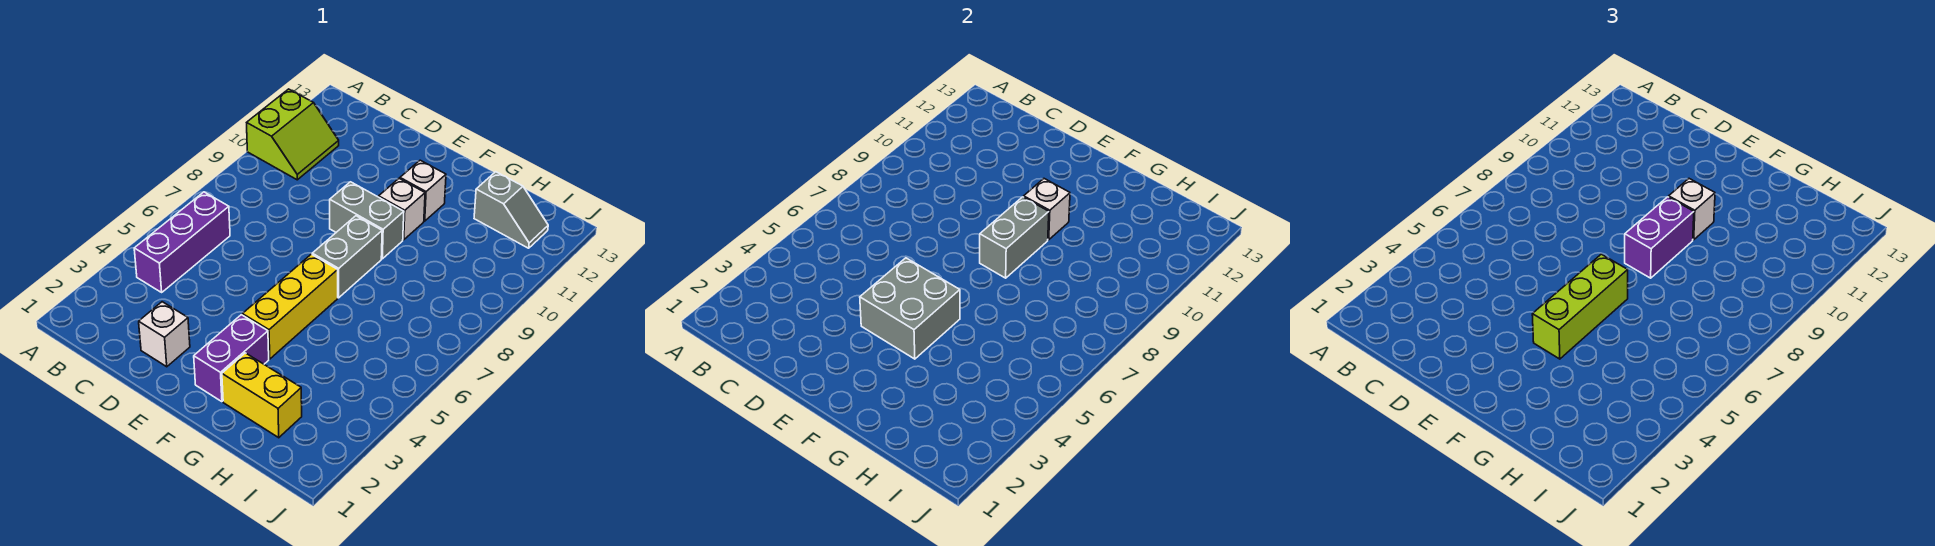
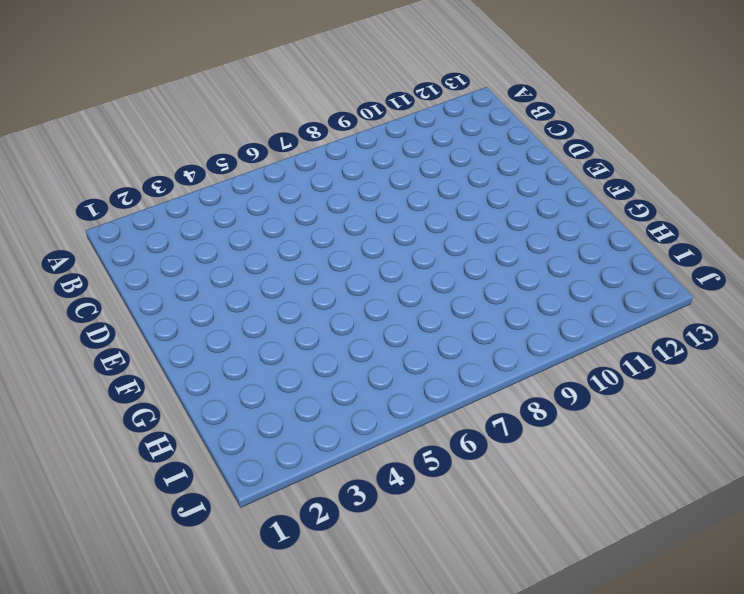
none -> lime 2x2 slope [247,89,339,180]
none -> purple 1x3 brick [134,192,230,292]
none -> white 1x1 brick [139,302,190,367]

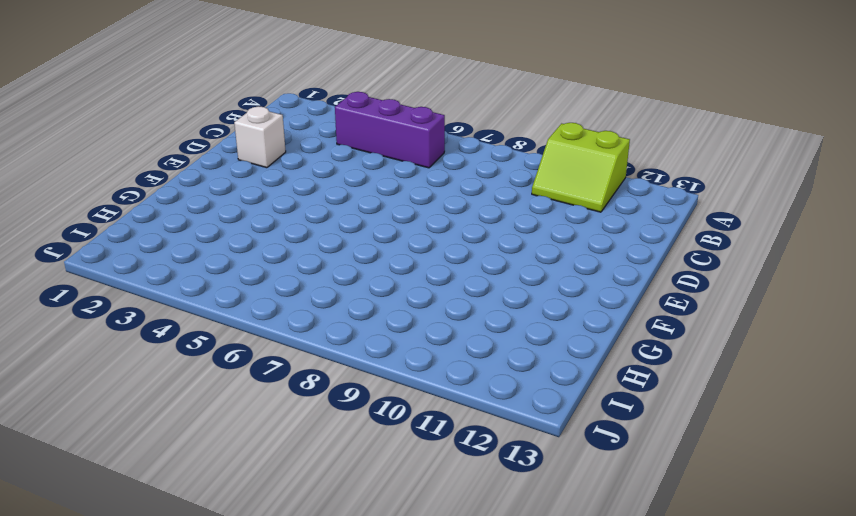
none -> grey 1x2 brick [330,182,404,259]
none -> purple 1x2 brick [194,315,269,402]
none -> yellow 1x3 brick [242,254,338,359]

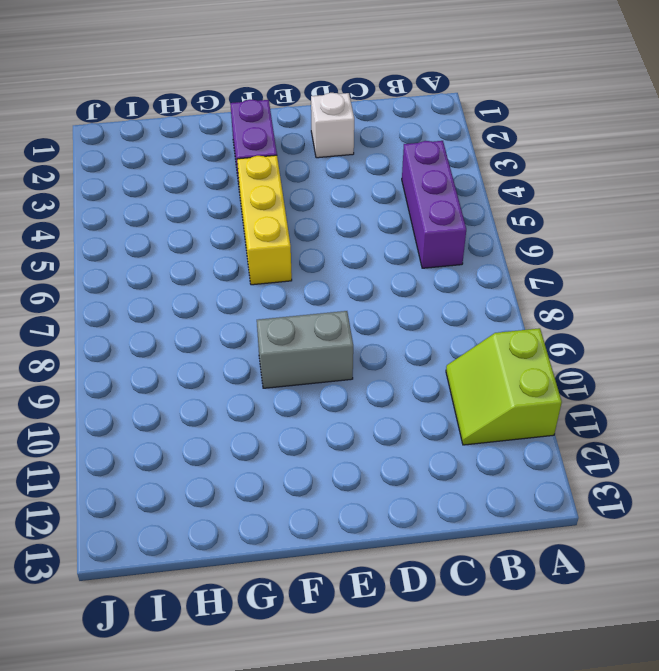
none -> grey 1x2 brick [312,216,382,298]
none -> white 1x1 brick [379,179,425,240]
none -> white 1x1 brick [400,160,446,221]

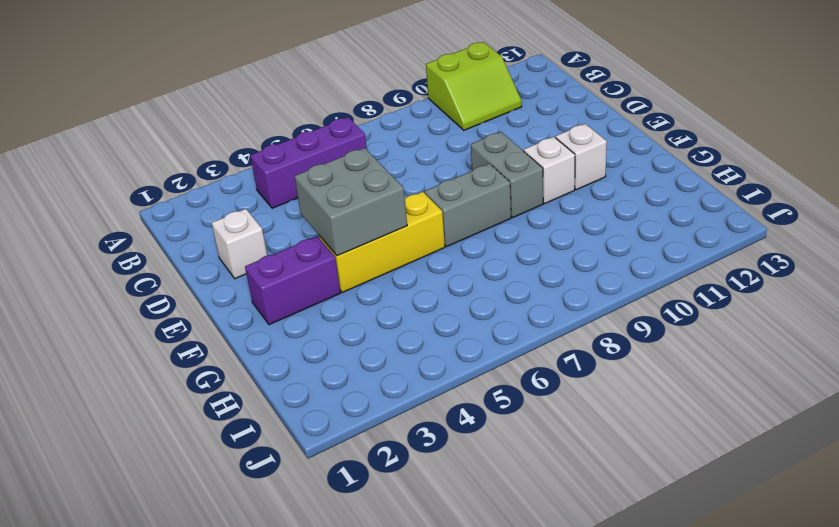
none -> yellow 1x2 brick [222,353,302,438]
none -> grey 1x2 slope [474,172,548,248]
none -> grey 1x2 brick [980,197,1049,278]

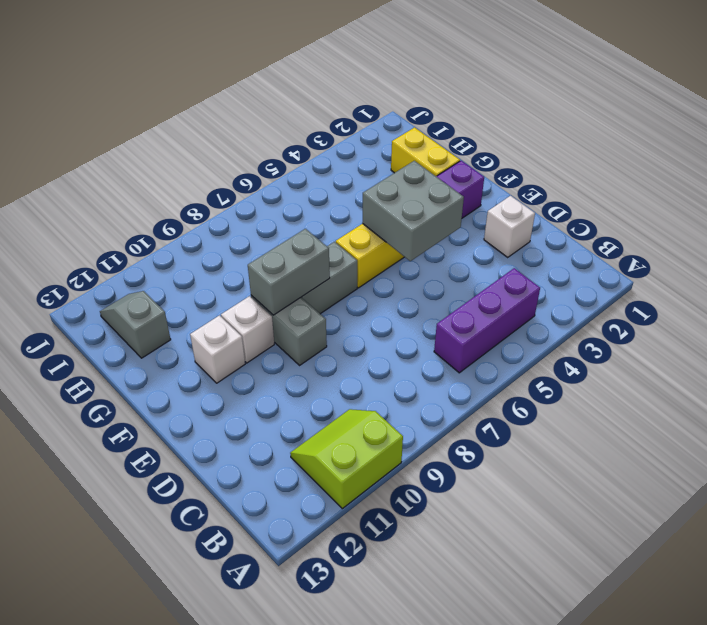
none -> white 1x1 brick [1024,179,1070,240]
none -> lime 1x3 brick [1532,254,1628,359]
none -> purple 1x2 brick [1625,197,1694,278]

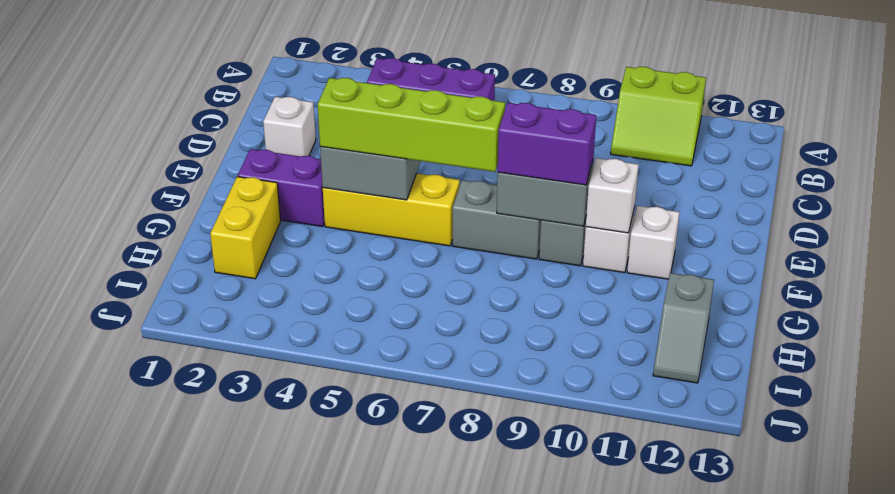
lime 1x4 brick [318,78,505,172] -> lime 1x3 brick [1532,254,1628,359]
none -> white 1x1 brick [1669,179,1715,240]

